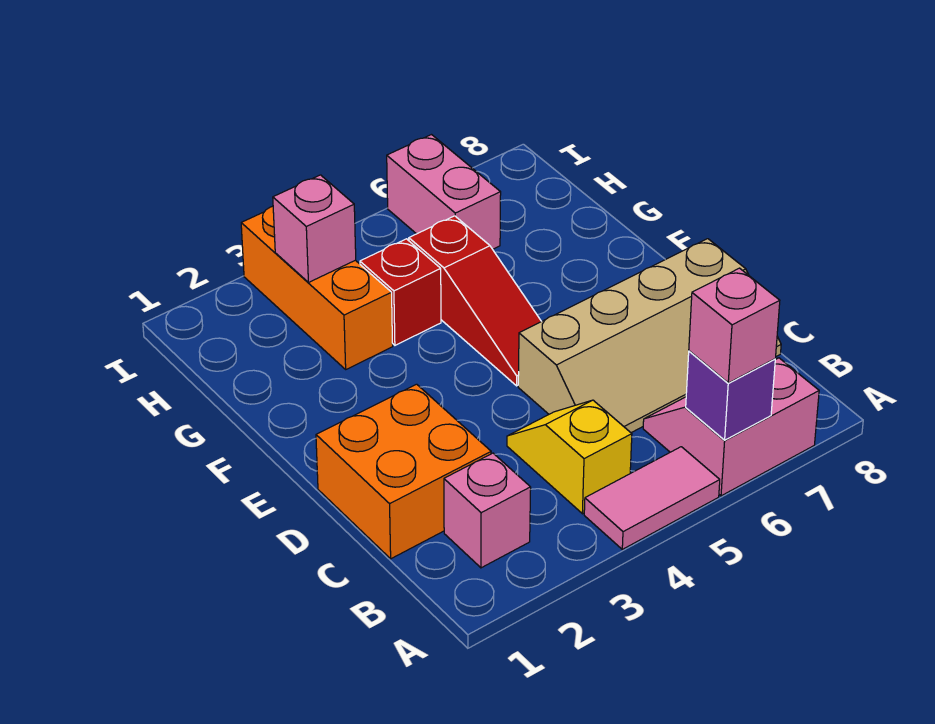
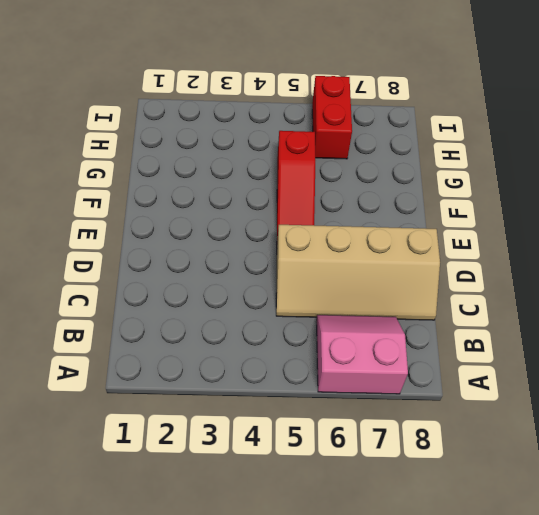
red 1x2 brick [312,76,352,159] -> pink 1x2 brick [387,135,501,249]
none -> pink 1x2 tile [584,447,720,549]
none -> pink 1x1 brick [444,453,531,568]
none -> yellow 1x2 slope [507,400,632,514]

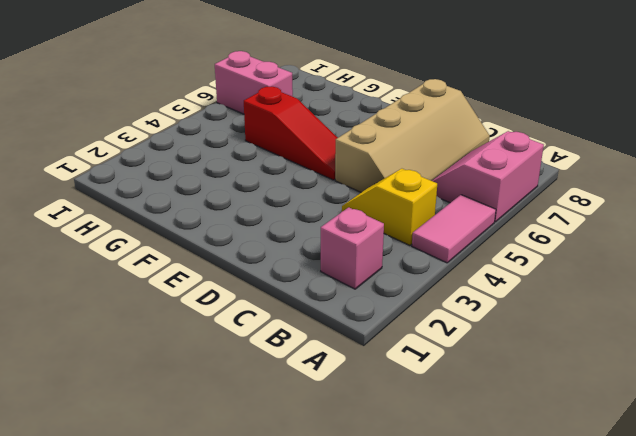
none -> orange 2x2 brick [316,384,491,559]
none -> orange 1x3 brick [241,206,393,369]
none -> red 1x1 brick [360,239,441,345]

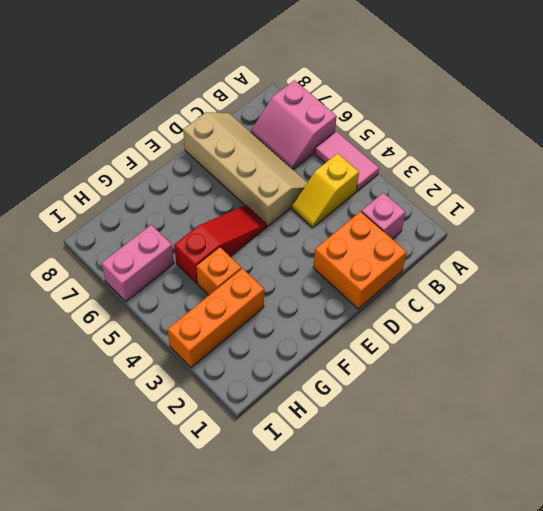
orange 1x1 brick [196,247,241,295] -> red 1x1 brick [360,239,441,345]
none -> purple 1x1 brick [686,351,775,440]
none -> pink 1x1 brick [273,175,356,282]
none -> pink 1x1 brick [689,268,780,383]

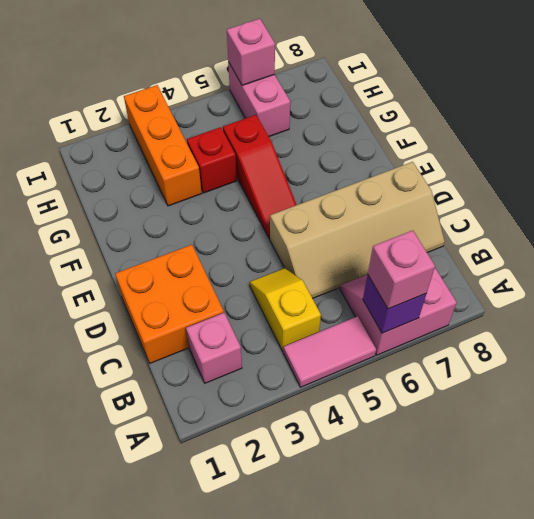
pink 1x1 brick [227,19,275,85] -> pink 1x1 brick moved to [273,175,356,282]

